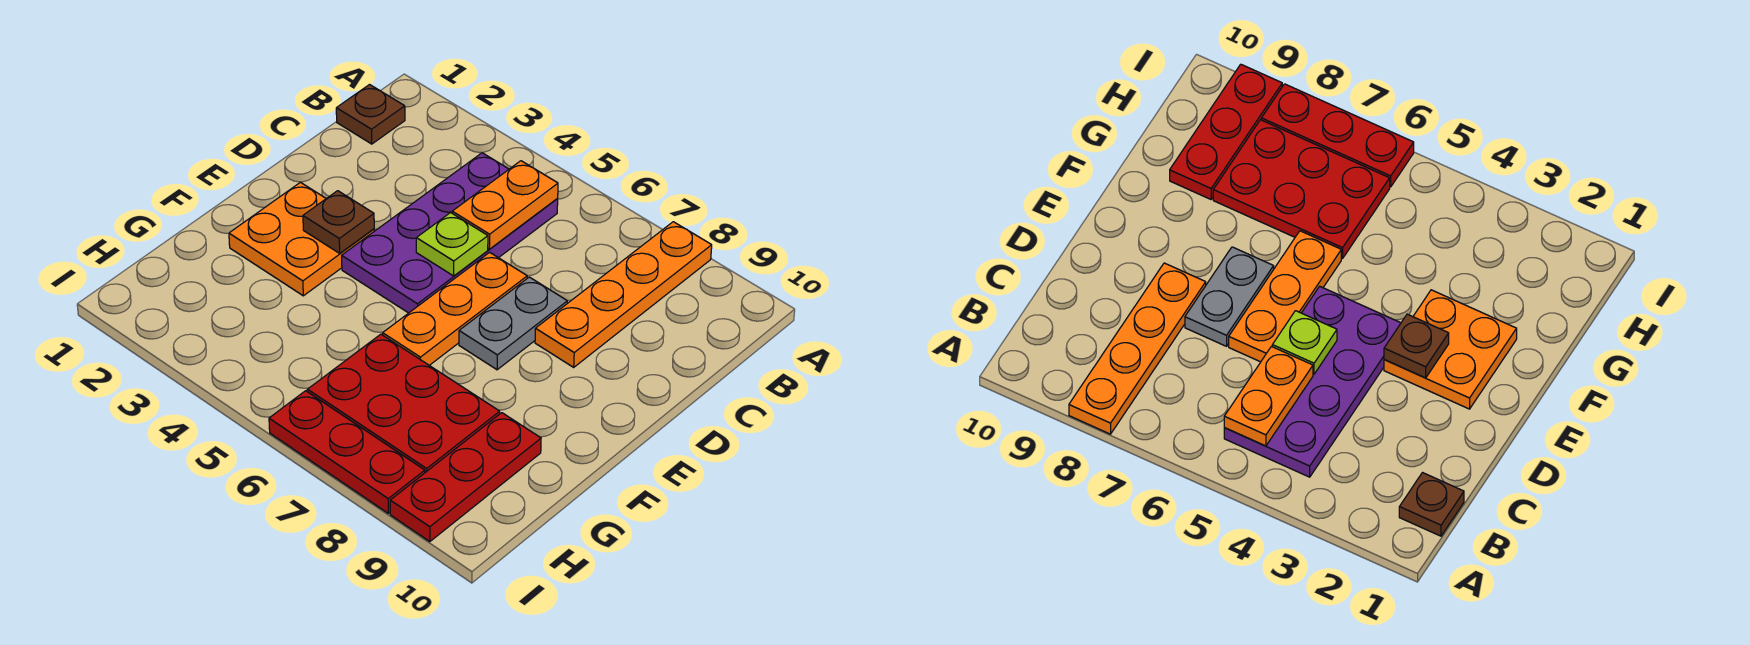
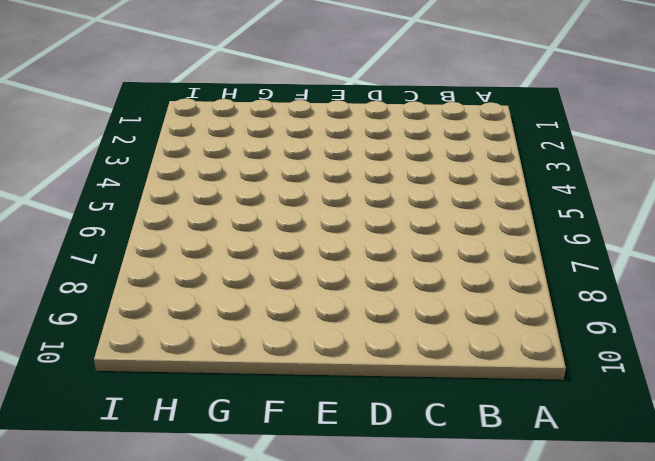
none -> orange 1x4 plate [535,222,712,367]
none -> brown 1x1 plate [336,85,405,144]
none -> purple 2x4 plate [342,153,558,313]

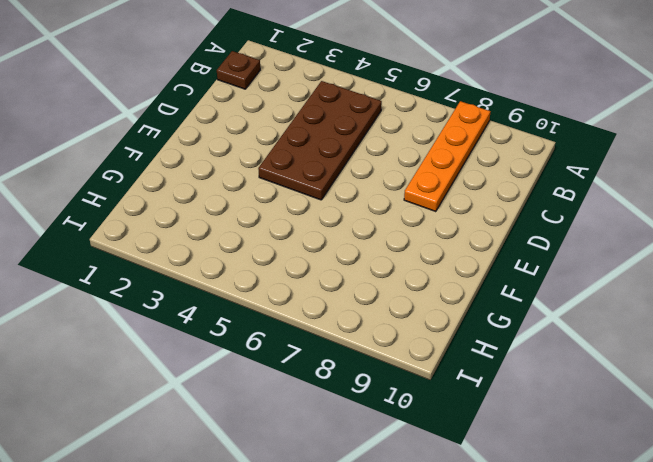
brown 2x4 plate [258,81,382,200] -> purple 2x4 plate [342,153,558,313]
none -> orange 1x3 plate [383,252,527,365]
none -> grey 1x2 plate [459,277,567,370]
none -> orange 2x2 plate [229,182,374,296]

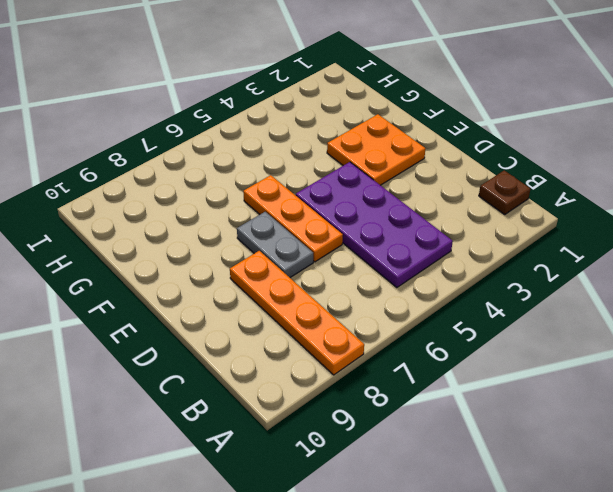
none -> red 2x3 plate [307,334,500,472]
none -> red 1x3 plate [390,413,541,542]
none -> red 1x3 plate [269,391,425,513]

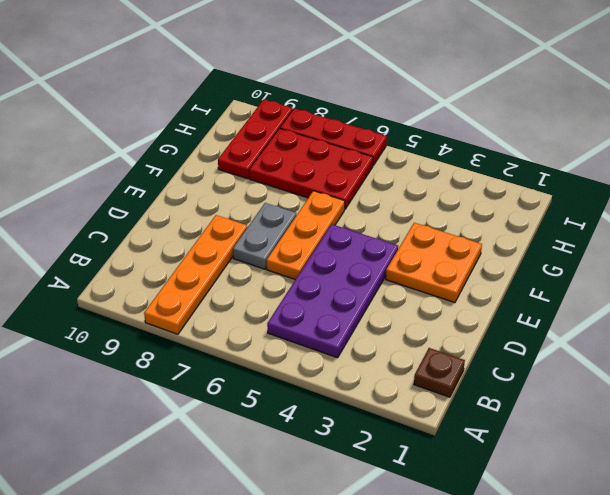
none -> orange 1x2 plate [452,161,558,249]
none -> lime 1x1 plate [416,213,488,276]
none -> brown 1x1 plate [303,191,374,253]

